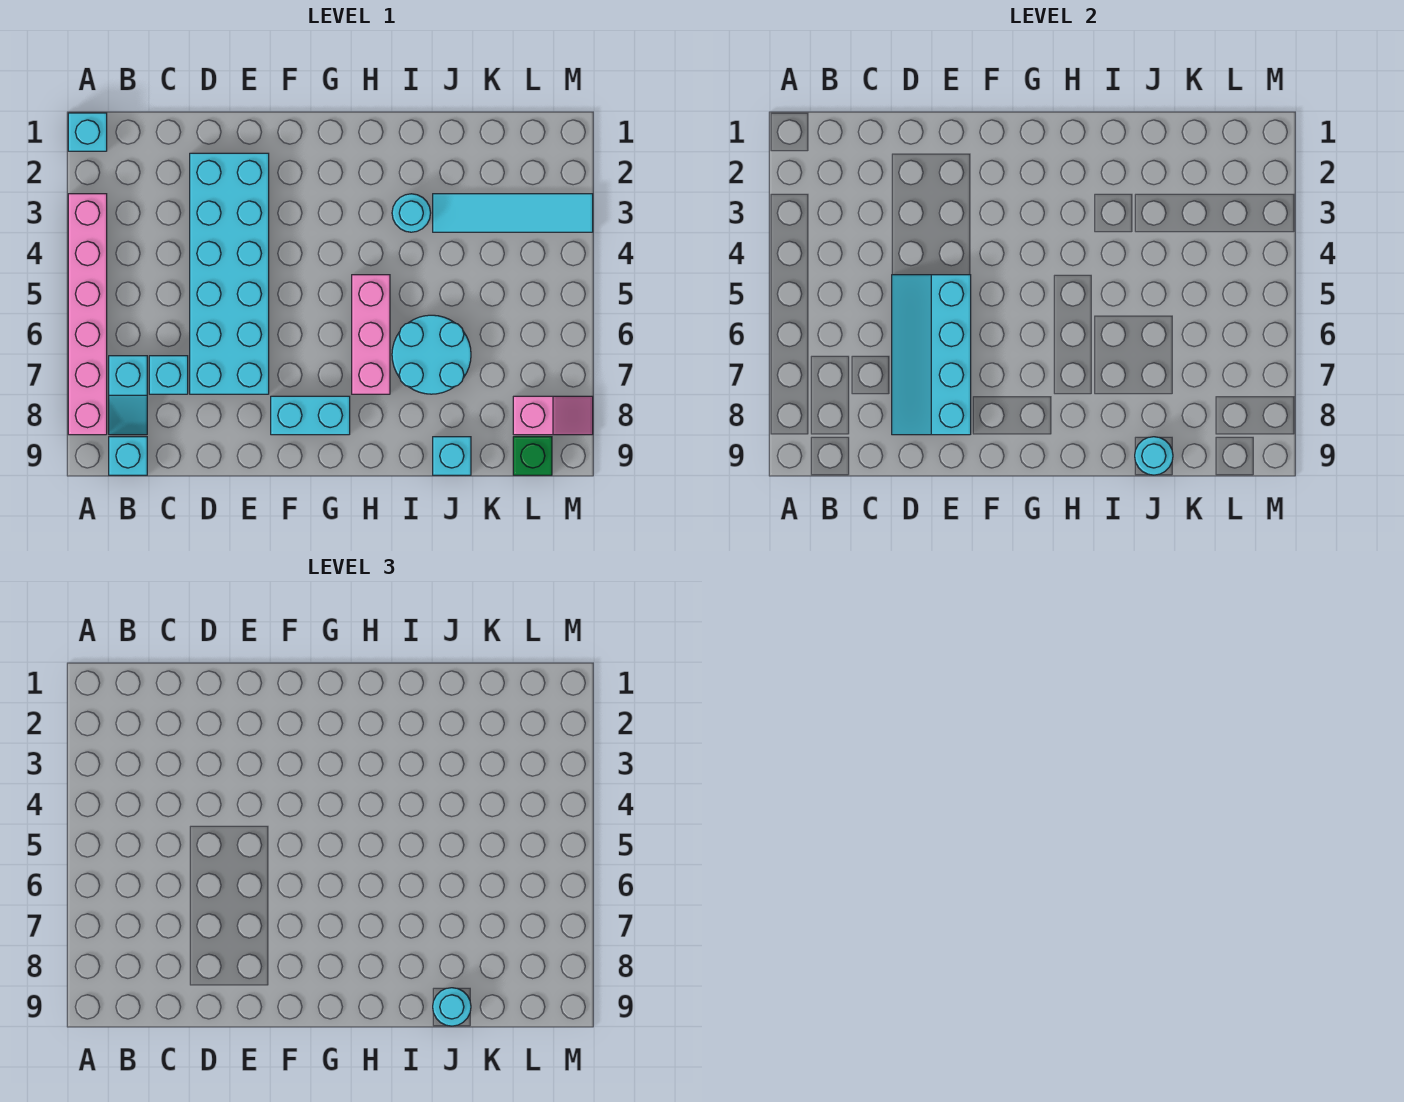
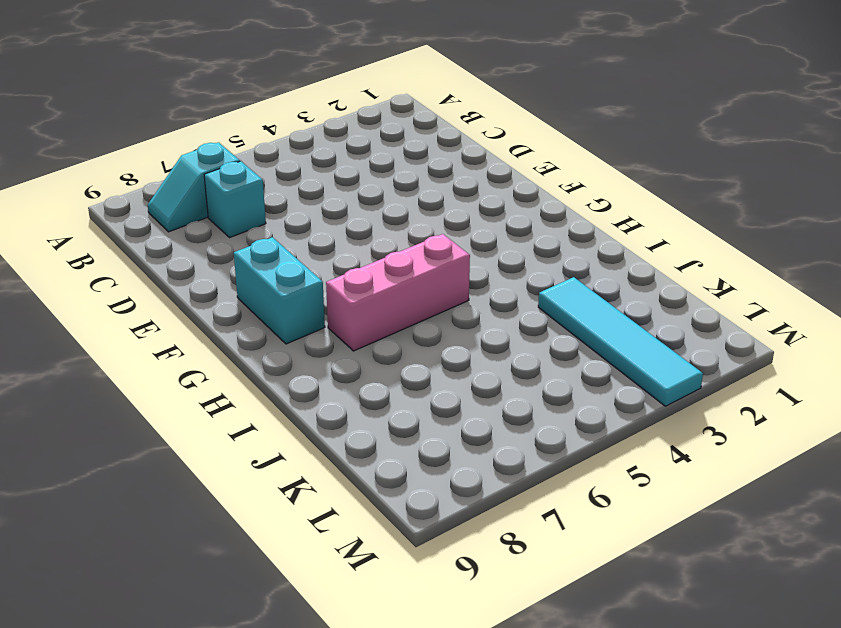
none -> cyan 1x1 brick [68,113,107,151]
none -> pink 1x6 brick [68,194,107,435]
none -> cyan 1x1 brick [109,437,147,475]

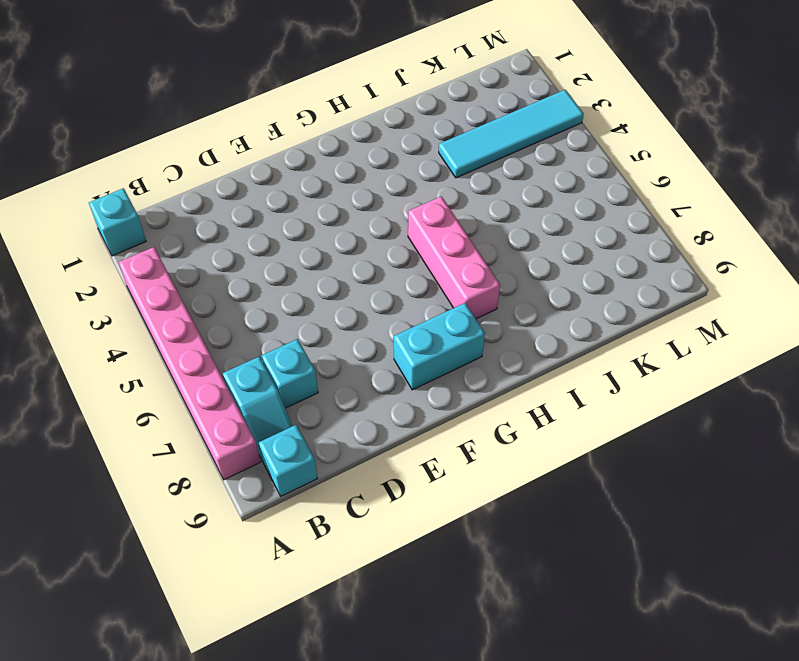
none -> cyan 2x6 brick [190,153,269,394]
none -> cyan 1x1 round brick [392,194,431,232]
none -> cyan 2x2 round brick [392,315,471,394]

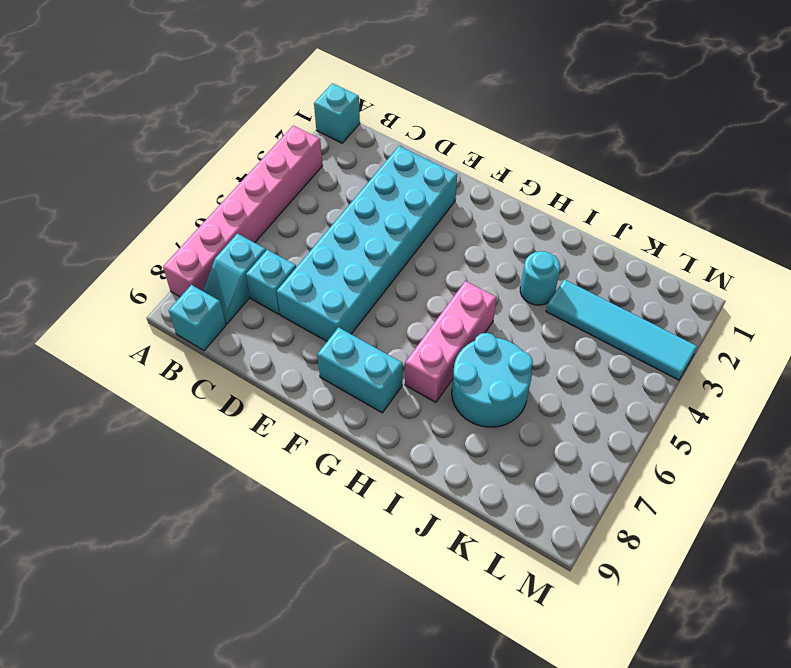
none -> cyan 1x1 brick [433,437,471,475]
none -> pink 1x2 slope [513,396,593,435]
none -> green 1x1 brick [513,437,552,475]

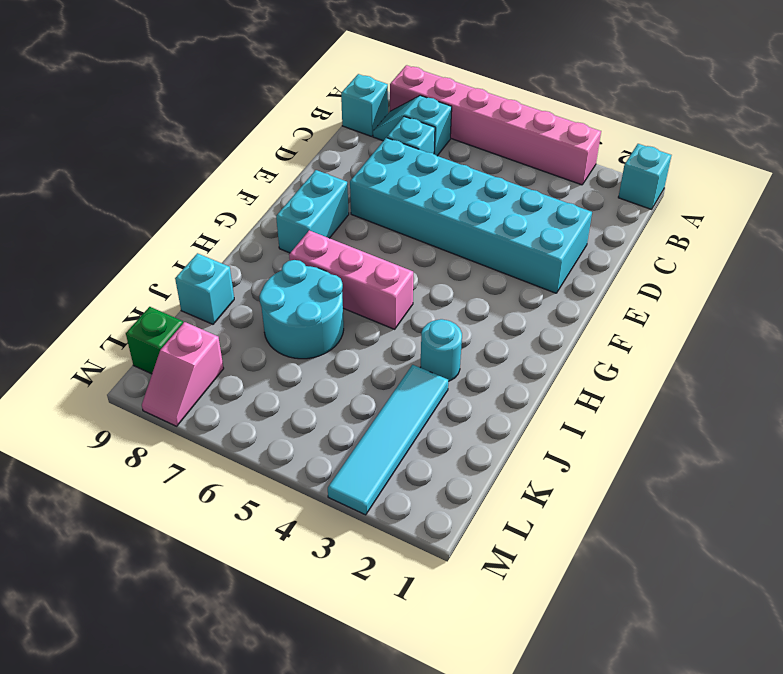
none -> cyan 2x4 slope [892,275,971,435]
none -> cyan 1x1 round brick [1135,437,1173,475]
none -> cyan 1x1 round brick [433,988,471,1026]

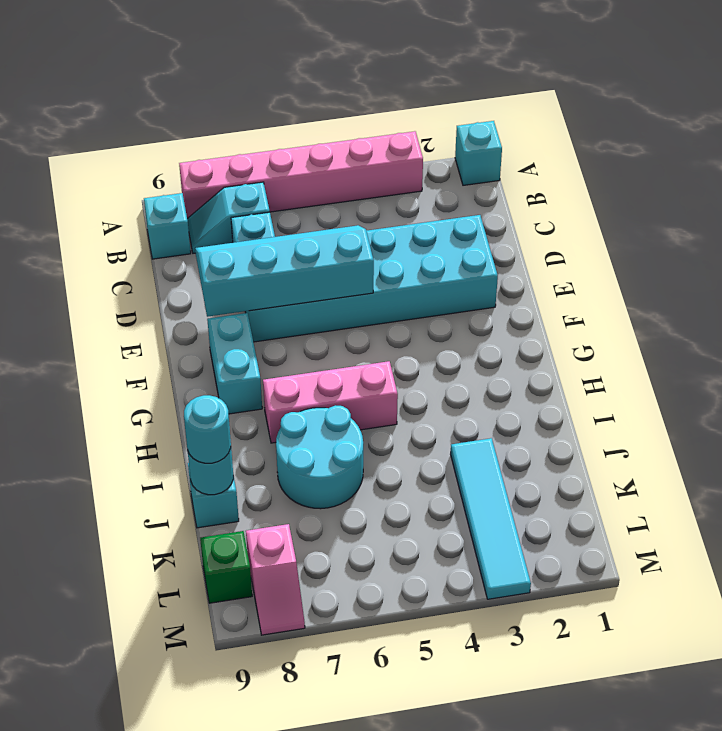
none -> cyan 1x1 round brick [392,194,431,232]

